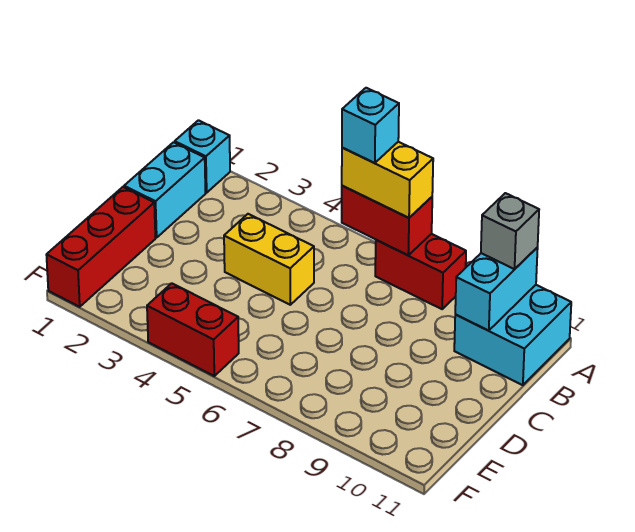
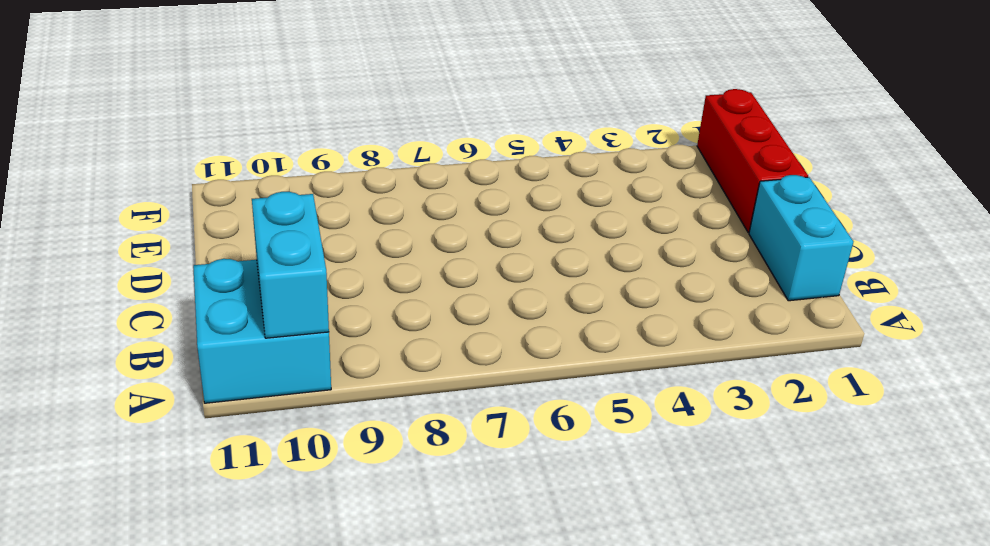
none -> cyan 1x1 brick [175,120,230,193]
none -> red 1x2 brick [375,234,466,309]
none -> yellow 1x2 brick [224,214,314,305]

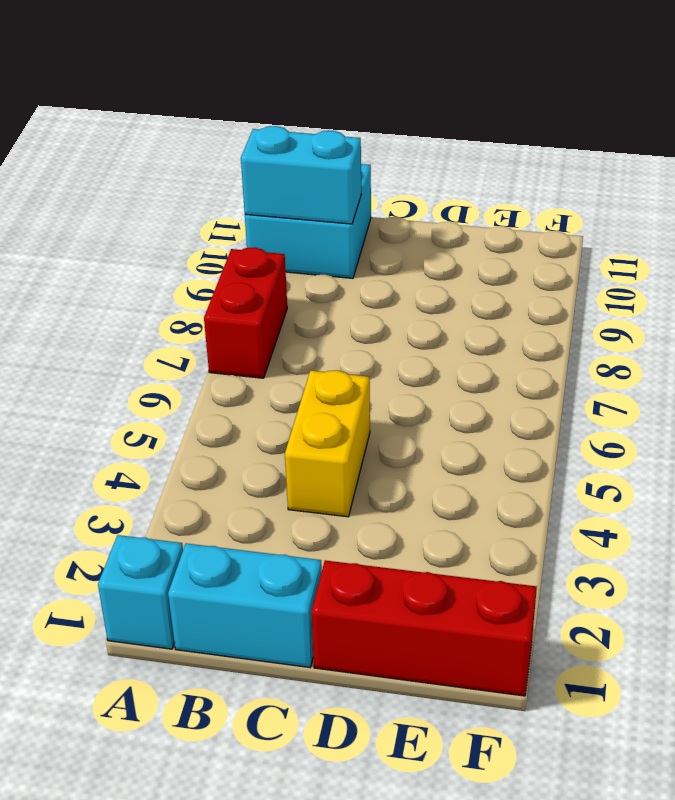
none -> red 1x2 brick [147,283,239,376]
none -> red 1x2 brick [342,186,432,255]
none -> yellow 1x2 brick [342,142,433,218]

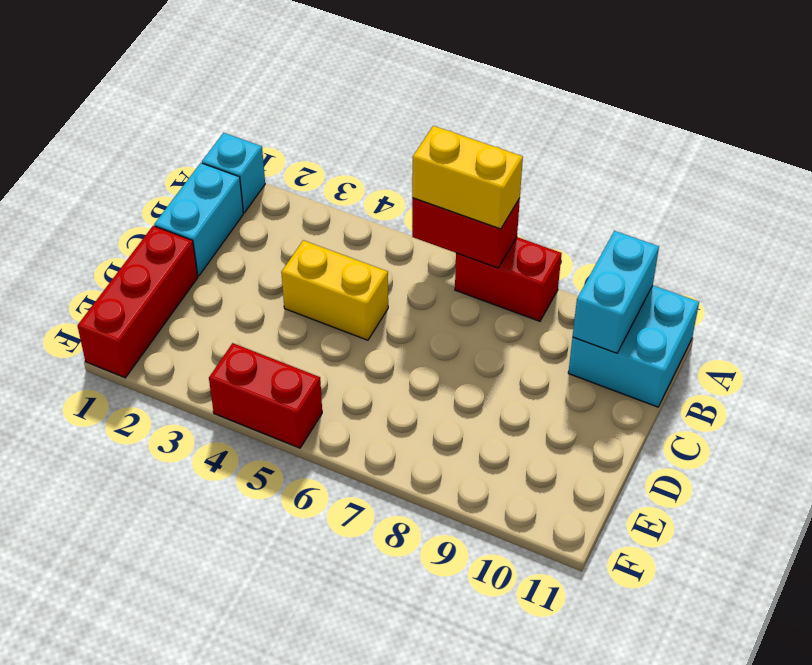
none -> grey 1x1 brick [481,193,539,269]
none -> cyan 1x1 brick [342,88,399,163]

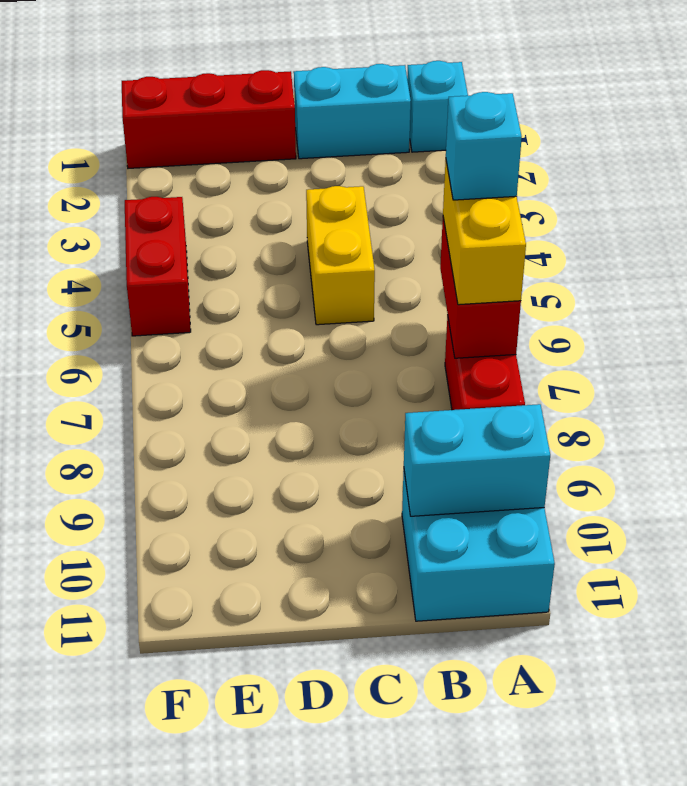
none -> grey 1x1 brick [481,193,539,269]

